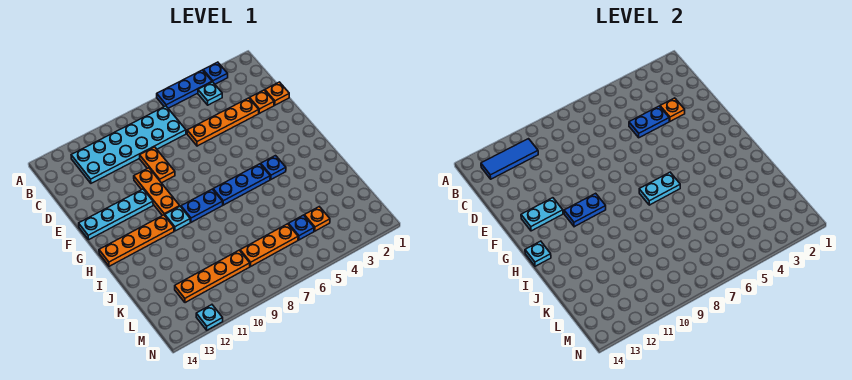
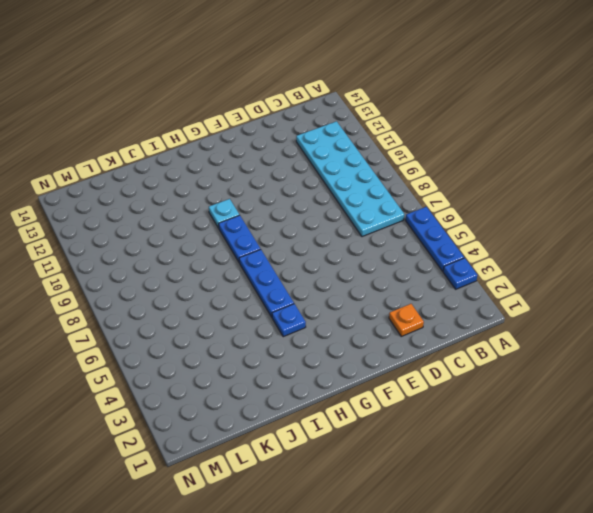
none -> cyan 1x1 plate [198,82,222,105]
none -> orange 1x1 plate [265,82,289,105]
none -> orange 1x4 plate [187,98,259,146]

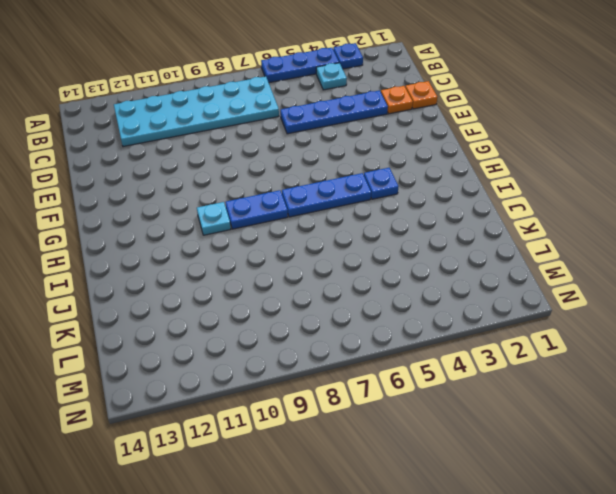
blue 1x4 plate [280,90,388,134] -> orange 1x4 plate [187,98,259,146]
none -> orange 1x2 plate [140,147,175,183]
none -> orange 1x3 plate [134,168,180,216]
none -> cyan 1x4 plate [79,189,153,239]

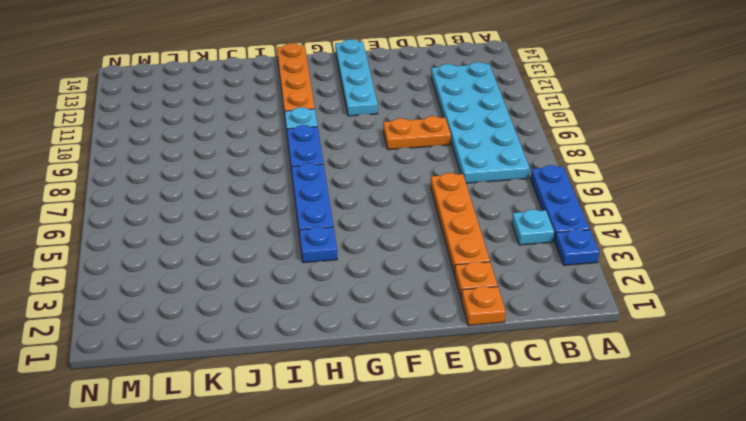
none -> orange 1x3 plate [134,168,180,216]
none -> orange 1x1 plate [304,207,330,231]
none -> blue 1x1 plate [288,215,314,240]

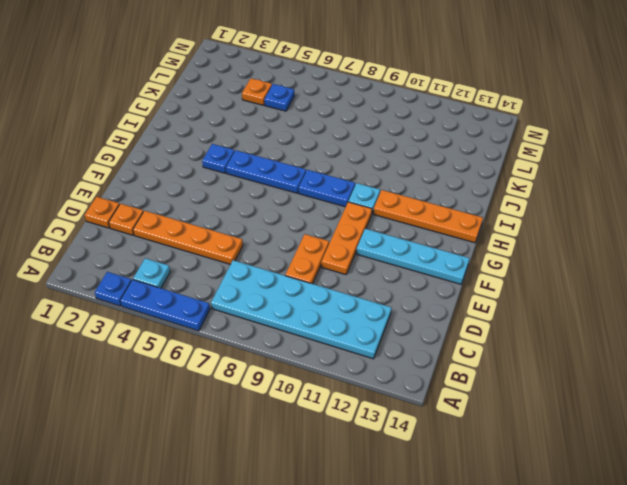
none -> orange 1x3 plate [240,224,298,266]
none -> orange 1x4 plate [175,250,250,303]
none -> cyan 1x1 plate [196,305,223,330]

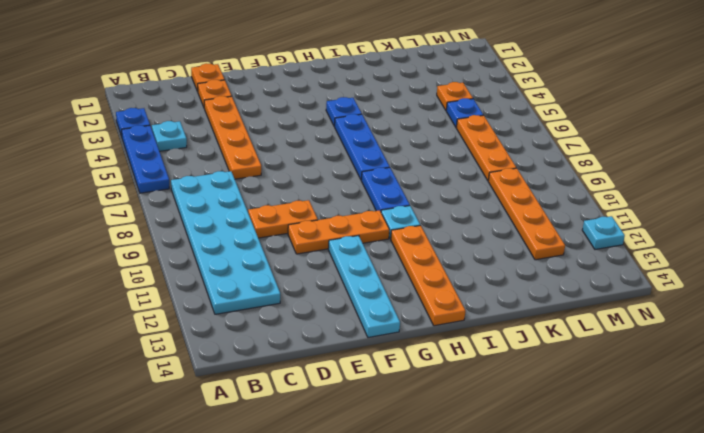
none -> blue 1x3 tile [481,139,538,179]
none -> orange 1x1 plate [660,98,685,121]
none -> blue 1x2 plate [629,106,669,138]

